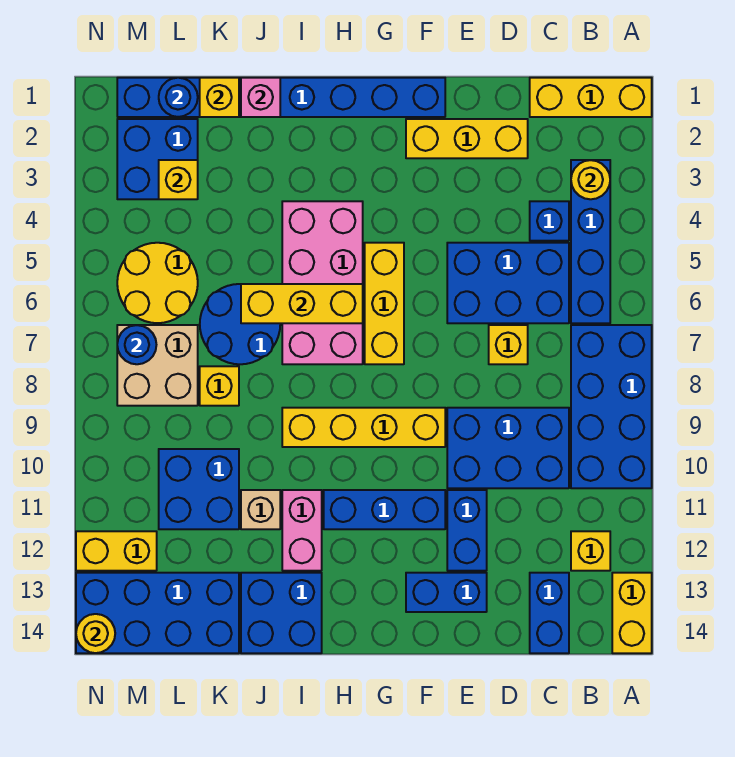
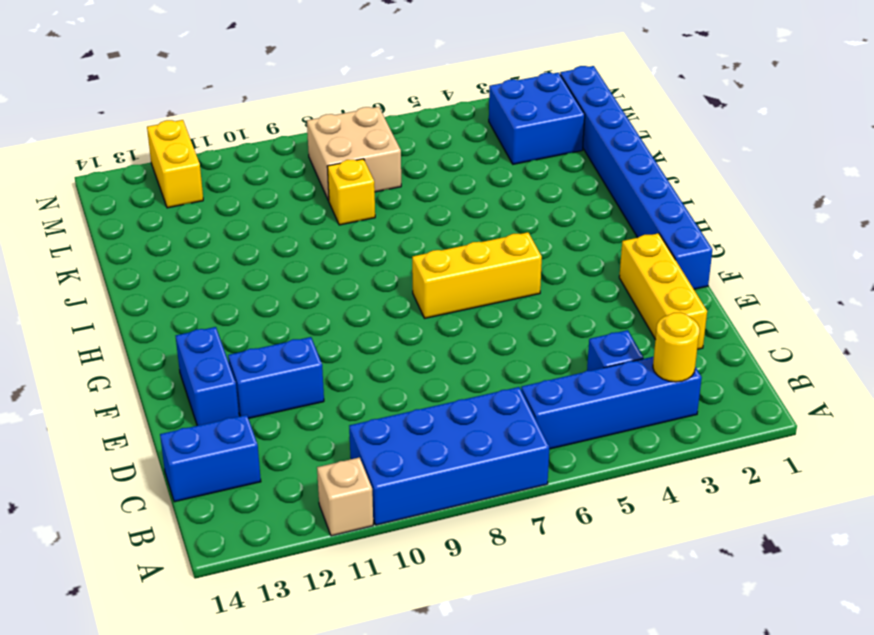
tan 1x1 brick [317,457,373,536] -> tan 1x1 brick moved to [241,490,280,529]
none -> yellow 1x3 brick [530,78,652,117]
none -> yellow 1x2 brick [612,573,652,653]
none -> yellow 1x1 brick [571,531,610,571]
none -> blue 2x3 brick [447,243,569,323]

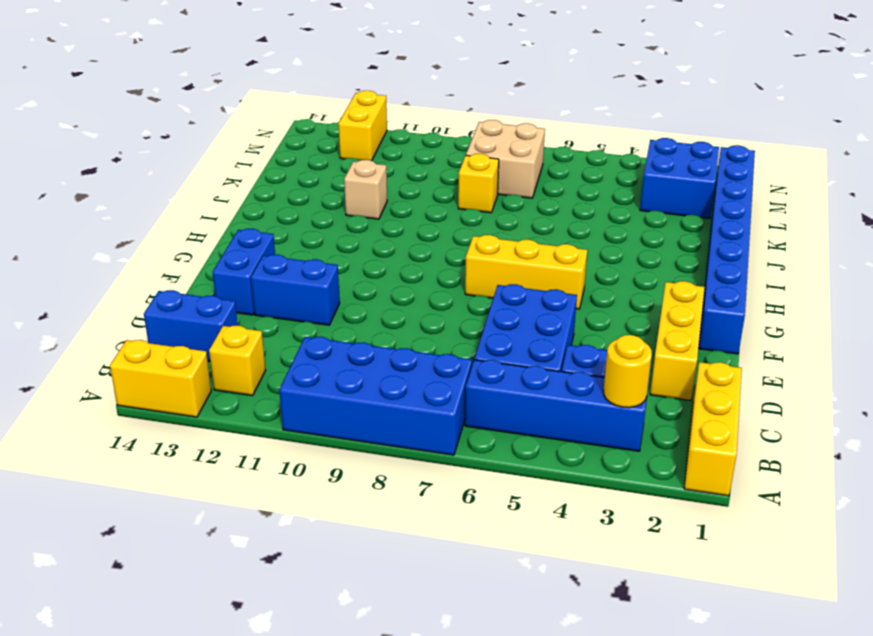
none -> blue 2x3 brick [447,408,569,488]
none -> yellow 1x1 brick [489,325,528,364]
none -> yellow 1x4 brick [282,408,445,447]
none -> blue 1x3 brick [324,490,445,529]

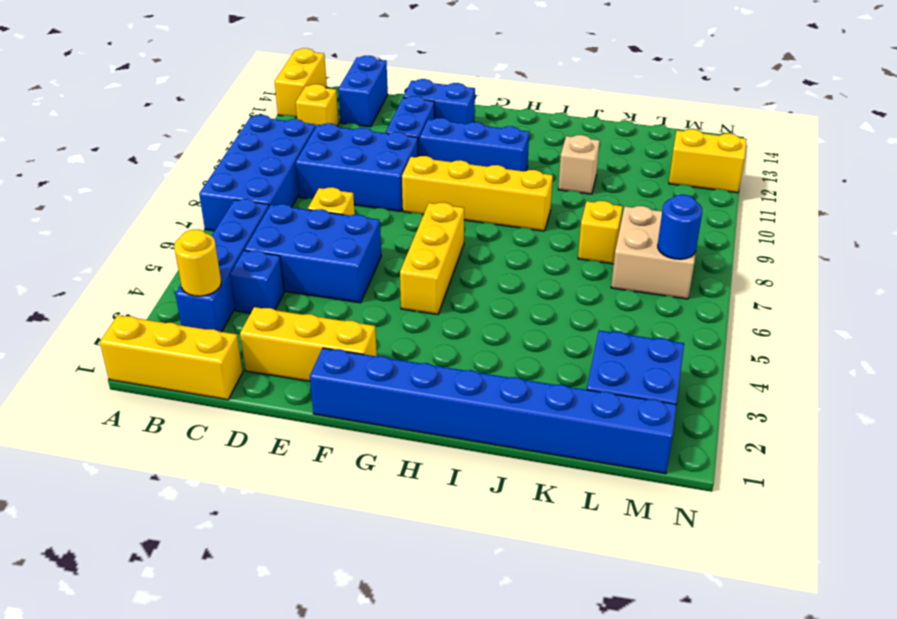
none -> pink 2x4 brick [282,201,363,364]
none -> pink 1x2 brick [282,490,322,571]
none -> blue 2x2 brick [241,573,322,653]
none -> blue 2x2 round brick [200,284,280,364]

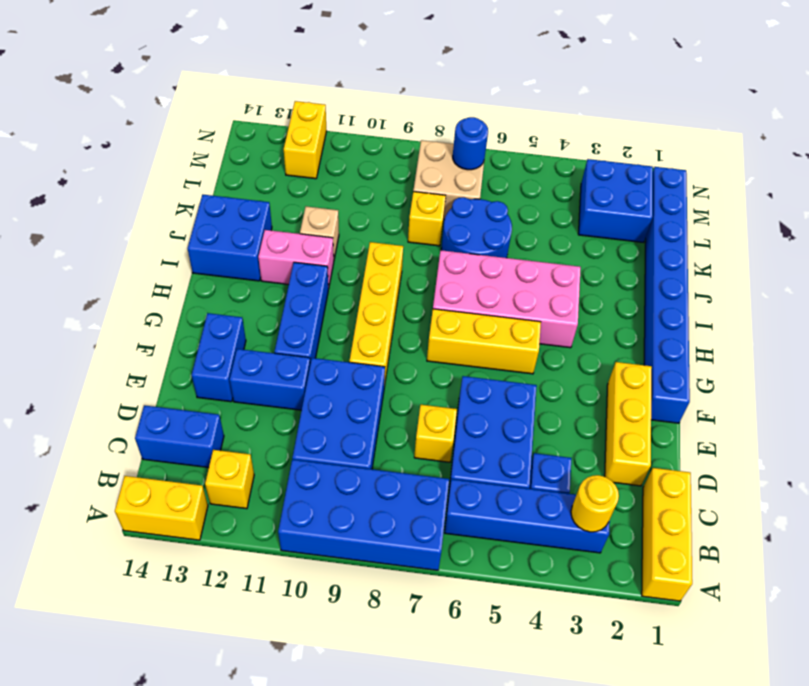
none -> blue 2x2 brick [159,449,239,529]
none -> blue 2x4 brick [76,573,239,653]
none -> yellow 2x2 round brick [117,243,198,323]
none -> yellow 1x3 brick [241,284,363,323]

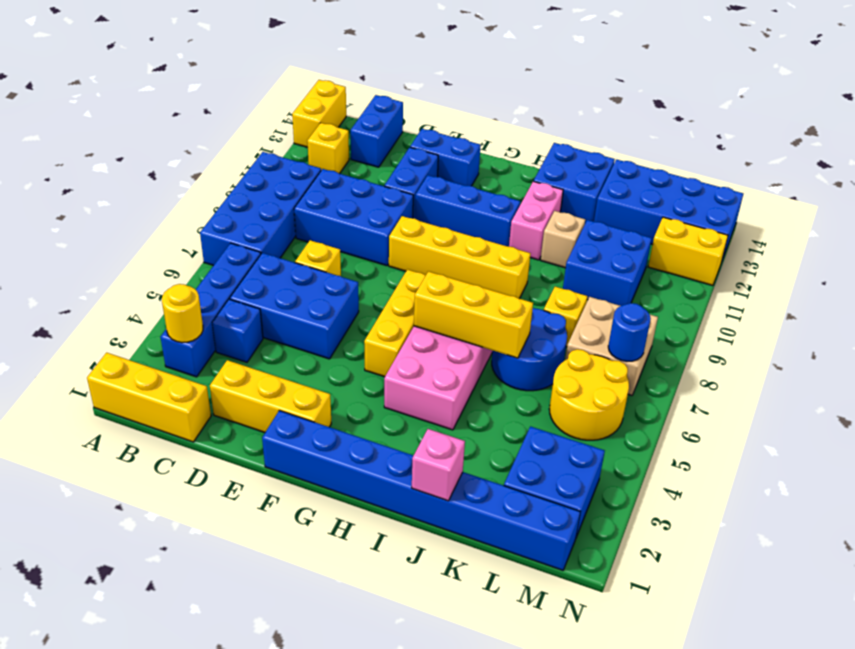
none -> yellow 1x1 brick [200,78,239,117]
none -> blue 1x1 round brick [159,78,198,117]
none -> yellow 1x1 brick [159,160,198,199]
none -> yellow 1x1 round brick [76,614,115,653]

